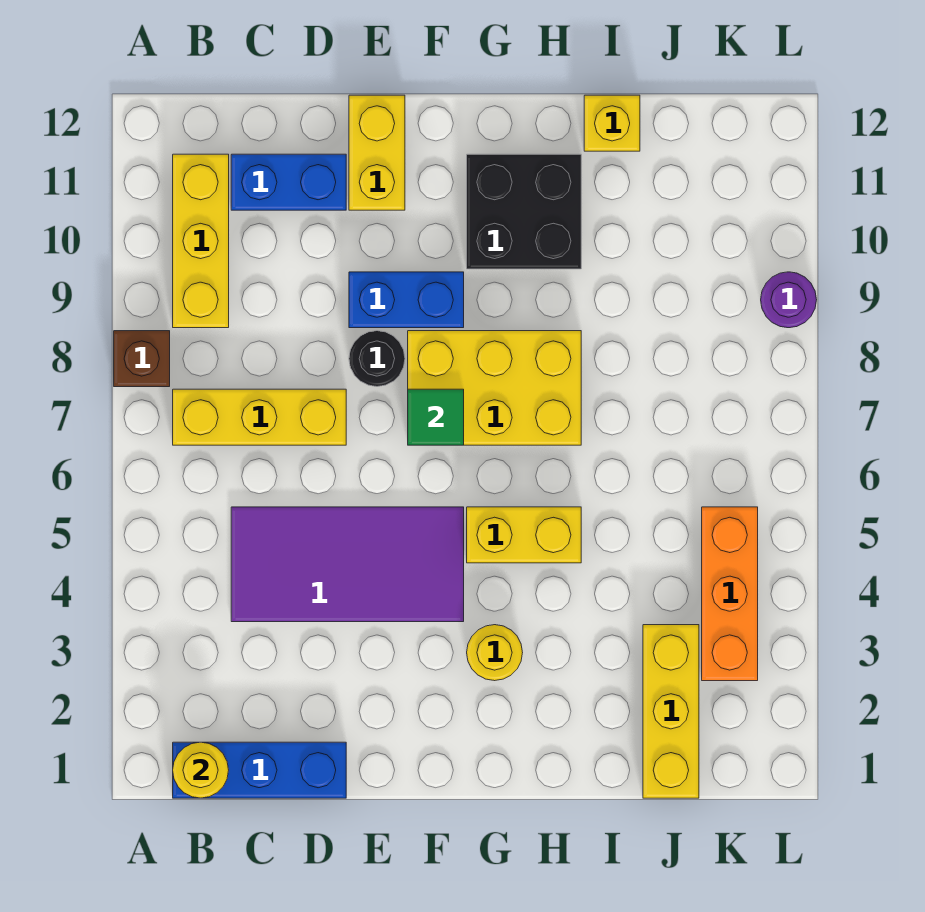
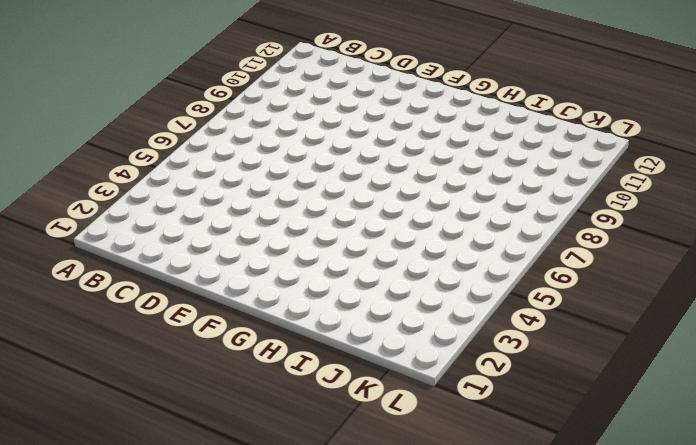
none -> brown 1x1 brick [114,331,170,387]
none -> blue 1x3 brick [173,742,346,798]
none -> yellow 1x3 brick [173,389,346,445]

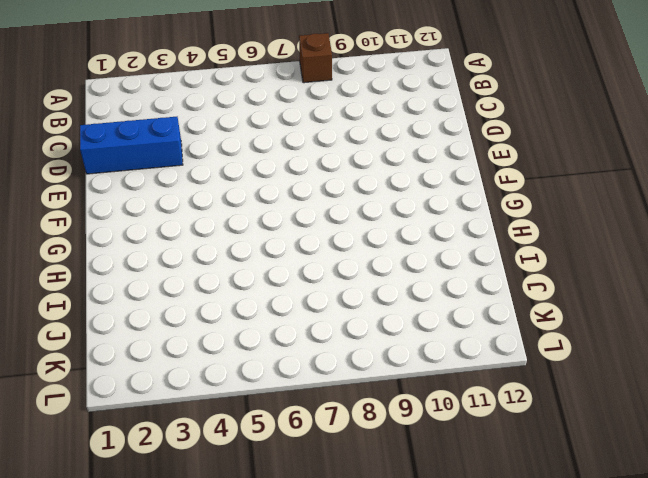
blue 1x3 brick [80,117,183,174] -> blue 1x3 brick turned to [173,742,346,798]
none -> yellow 1x3 brick [173,389,346,445]
none -> yellow 1x3 brick [173,154,229,328]
none -> purple 2x4 tile [231,507,464,622]

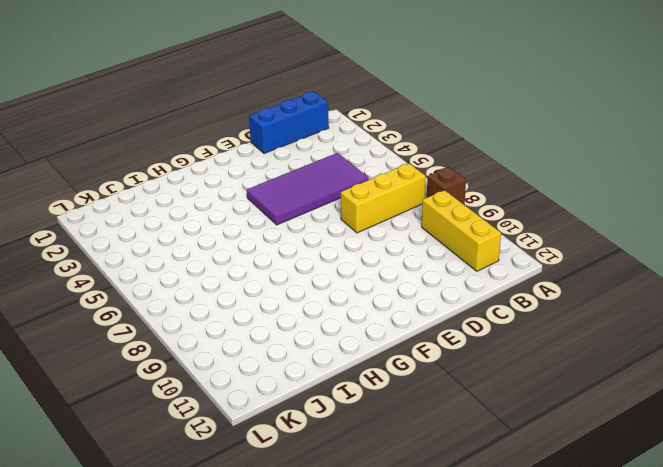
none -> blue 1x2 brick [231,154,346,210]
none -> black 1x1 round brick [349,331,405,387]
none -> blue 1x2 brick [349,272,464,328]

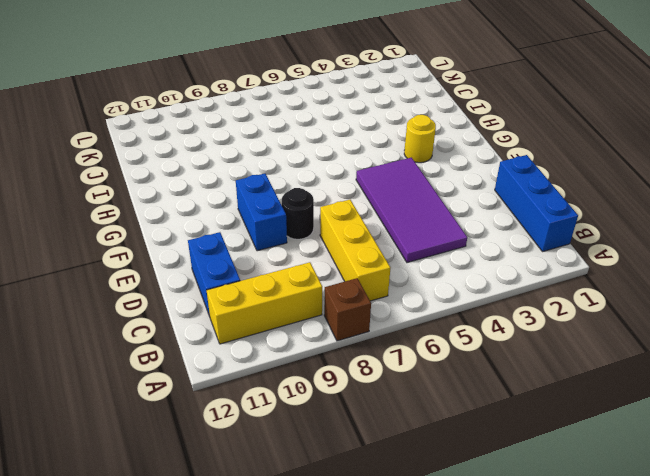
none -> yellow 1x2 brick [349,95,405,210]
none -> yellow 2x3 brick [408,331,581,445]
none -> yellow 1x2 brick [467,507,581,563]

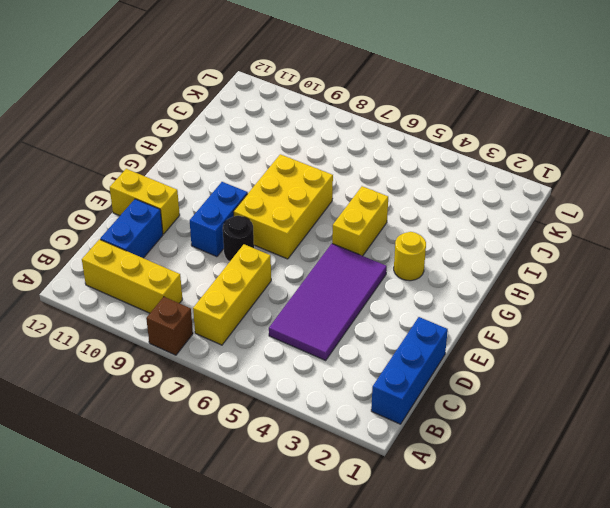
none -> black 2x2 brick [467,154,581,269]
none -> yellow 1x1 brick [584,95,640,151]
none -> yellow 1x3 brick [643,625,699,798]

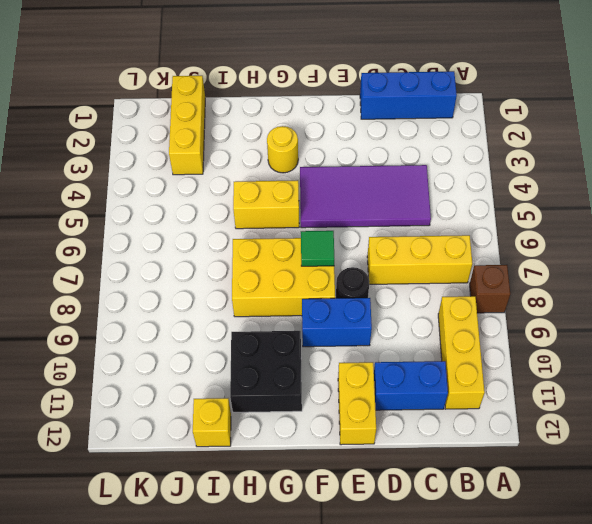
none -> orange 1x3 brick [702,507,758,681]
none -> purple 1x1 round brick [761,272,817,328]
none -> yellow 1x1 round brick [173,742,229,798]

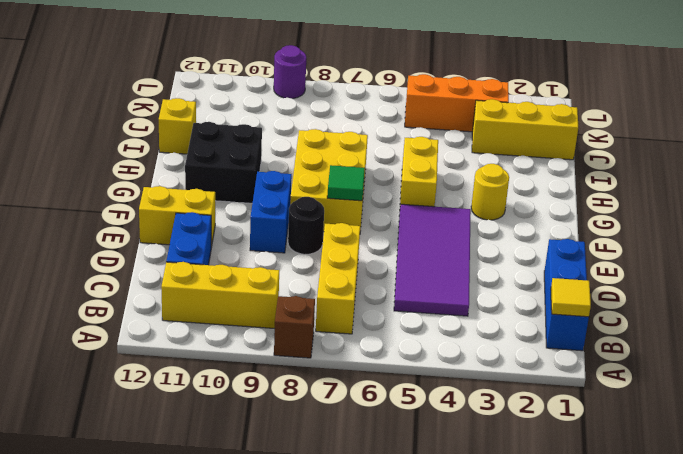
yellow 1x1 tile [551,278,591,317] -> yellow 1x1 round brick [173,742,229,798]

